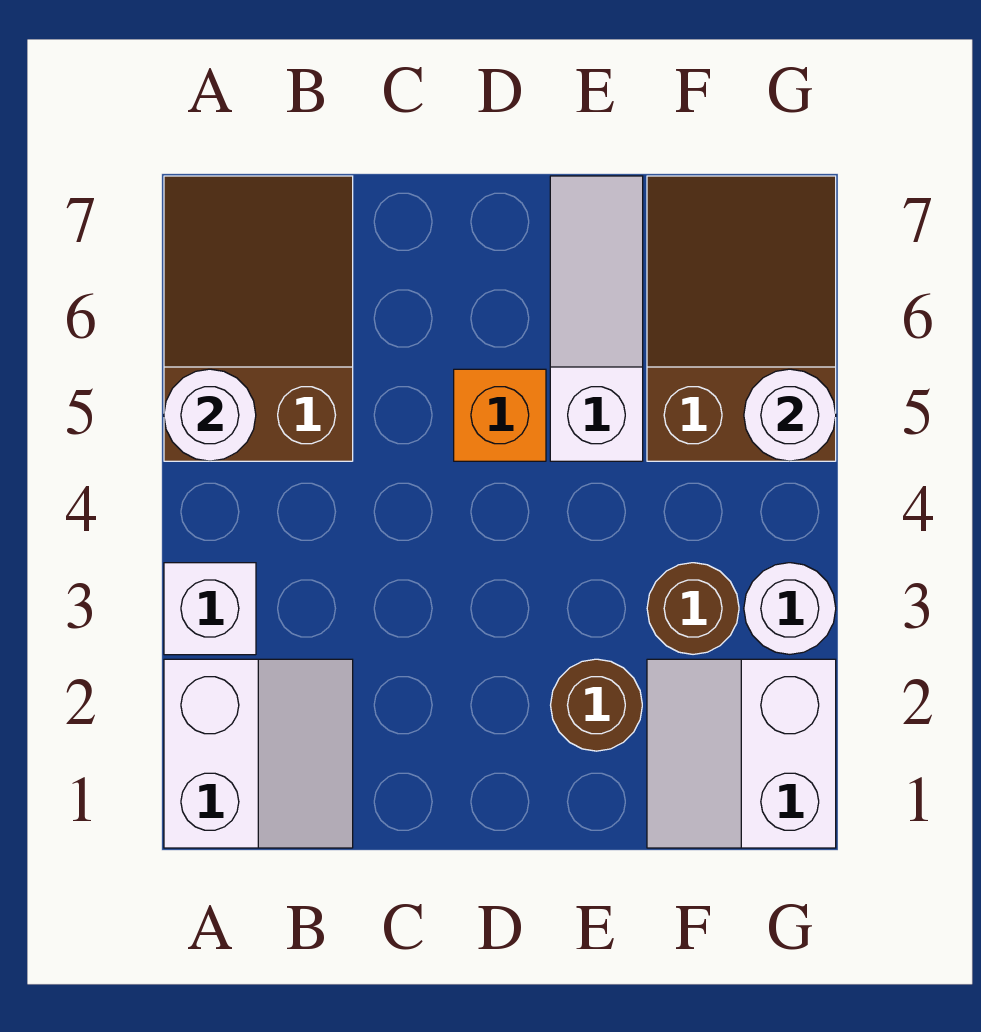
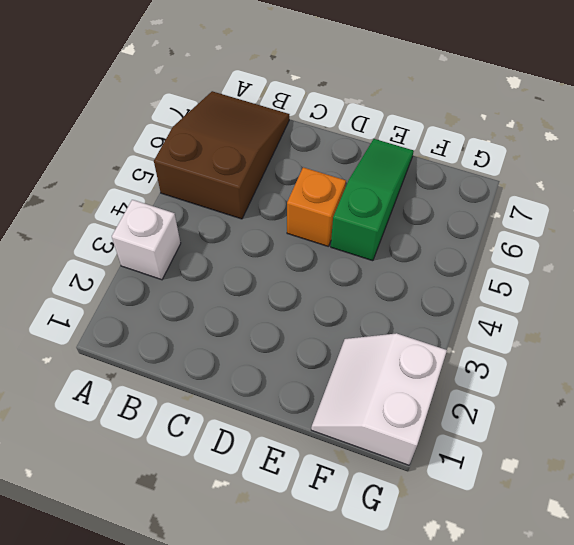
green 1x3 slope [331,139,414,261] -> white 1x3 slope [550,176,643,461]
none -> white 2x2 slope [164,659,353,848]
none -> brown 1x1 round brick [551,659,642,751]
none -> brown 1x1 round brick [647,563,739,654]

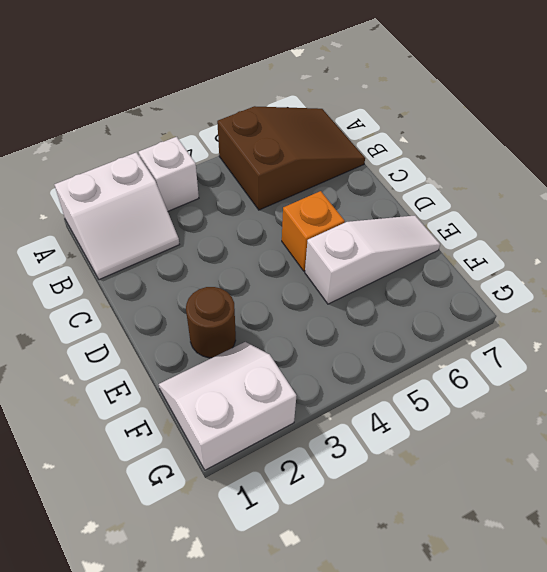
none -> brown 1x1 round brick [647,563,739,654]
none -> brown 2x3 slope [647,176,836,461]
none -> white 1x1 round brick [744,563,836,654]

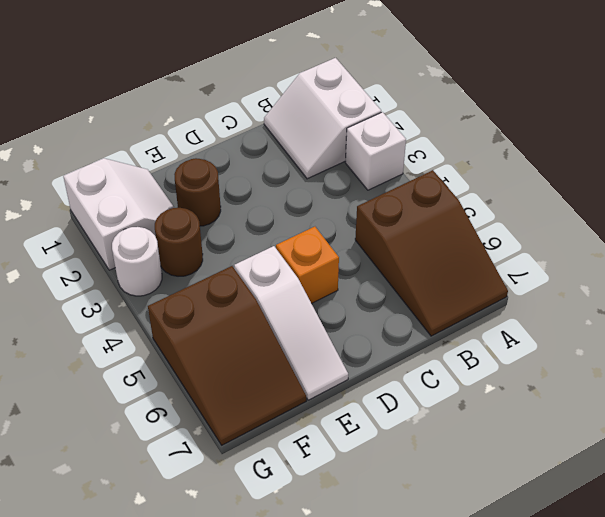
none -> white 1x1 round brick [164,369,256,461]
none -> white 1x1 round brick [744,369,836,461]

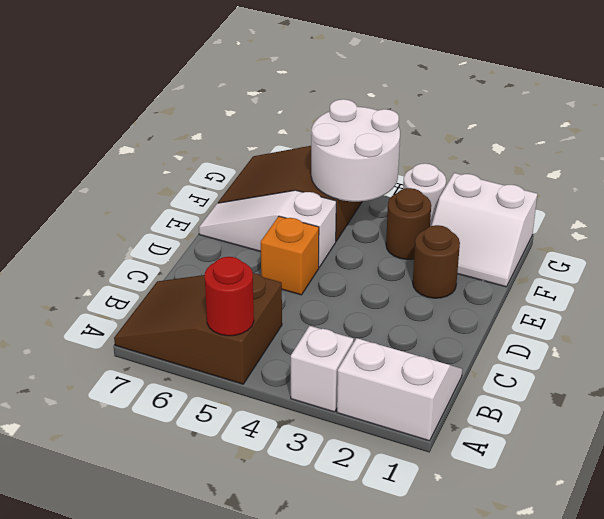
red 1x1 round brick [205,257,254,336] -> white 1x1 round brick [164,369,256,461]
white 2x2 round brick [311,99,400,202] -> white 1x1 round brick [744,369,836,461]

